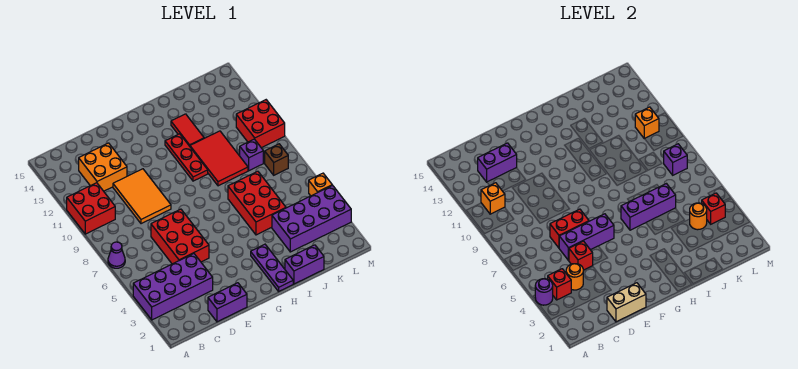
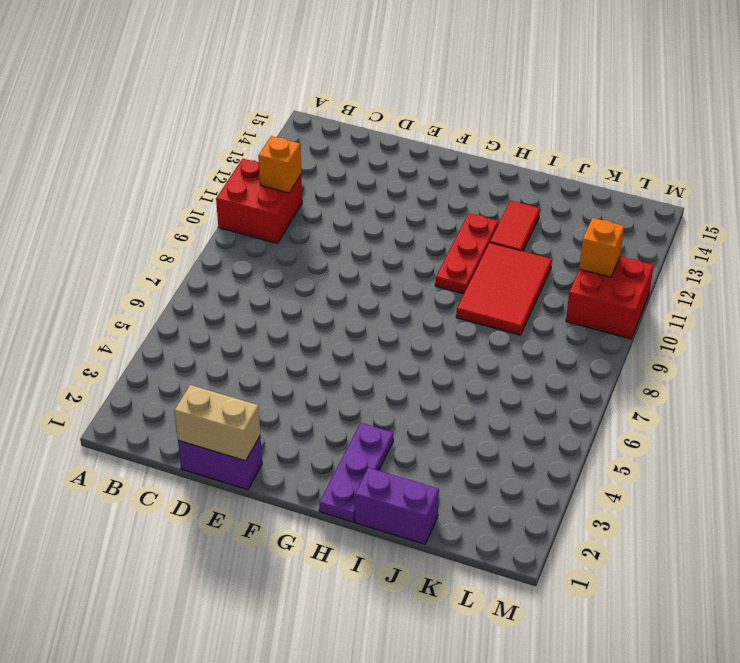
none -> purple 2x4 brick [133,254,213,320]
none -> purple 1x1 cone [108,242,125,268]
none -> orange 2x2 brick [79,143,127,191]
none -> red 2x3 brick [151,209,209,264]

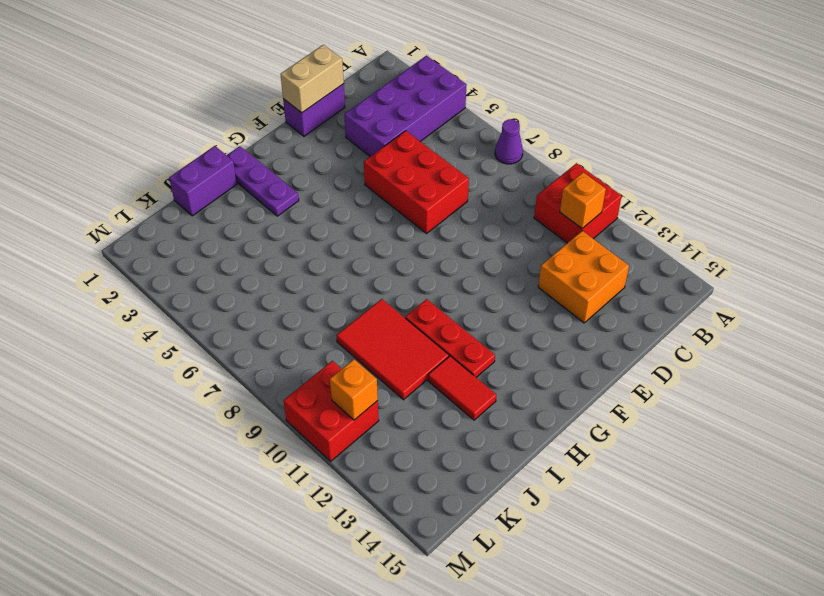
none -> orange 2x3 tile [113,169,171,224]
none -> red 2x3 brick [228,171,286,235]
none -> purple 2x4 brick [272,185,351,252]
none -> purple 1x1 brick [240,139,263,171]

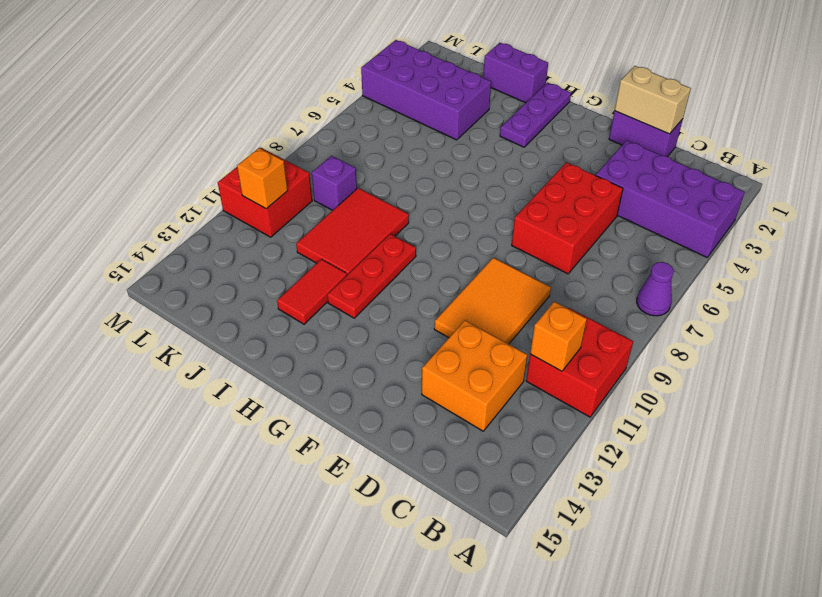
none -> red 2x3 brick [228,171,286,235]
none -> brown 1x1 brick [265,144,288,175]
none -> orange 1x1 brick [309,173,332,196]
none -> purple 1x1 round brick [535,279,553,305]

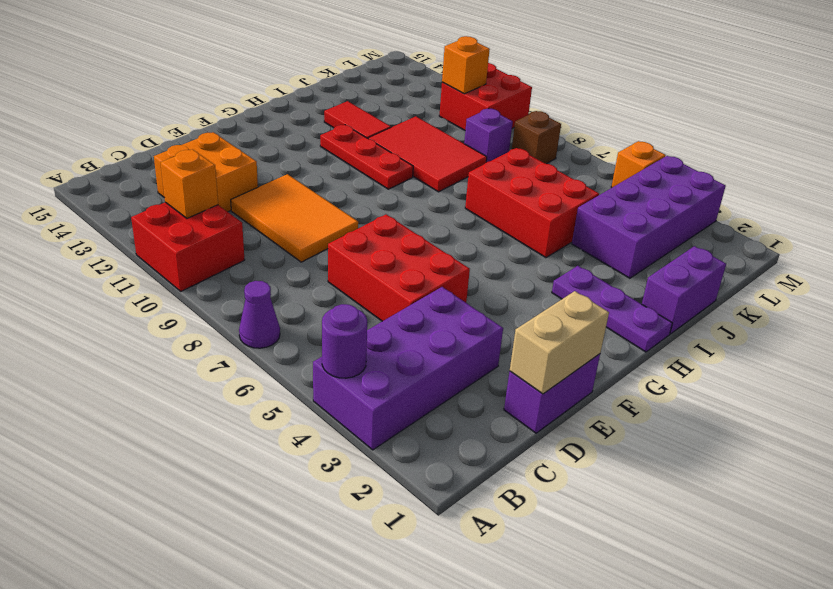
none -> red 1x1 brick [548,269,571,300]
none -> orange 1x1 round brick [566,264,583,290]
none -> purple 1x2 brick [478,143,517,182]
none -> red 1x1 brick [569,241,593,270]

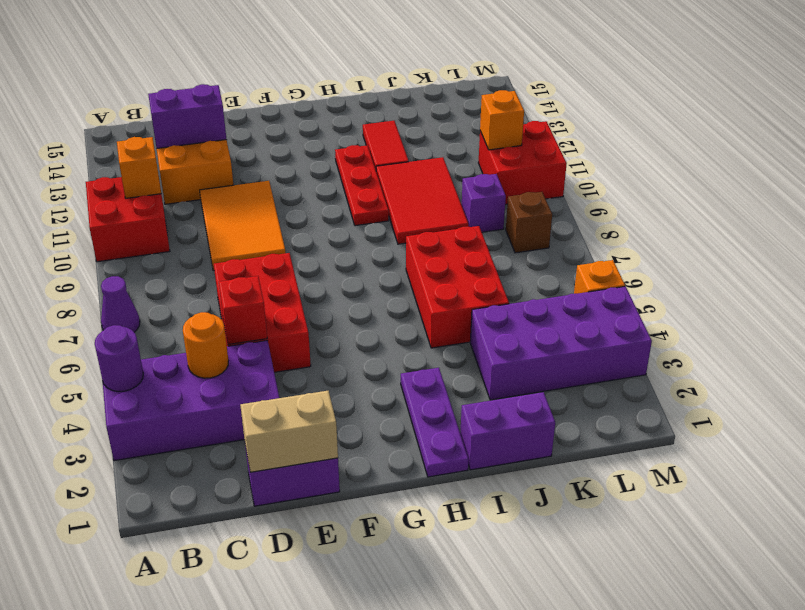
none -> red 1x1 brick [548,269,571,300]
none -> purple 1x3 brick [559,214,614,260]
none -> red 1x2 brick [550,209,589,248]
none -> purple 1x3 brick [621,184,676,230]

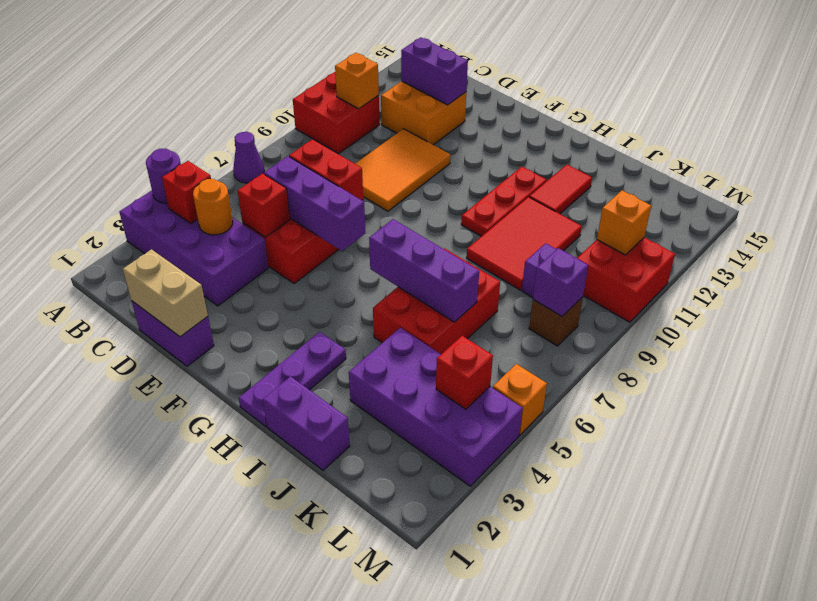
none -> orange 1x1 round brick [690,203,707,230]

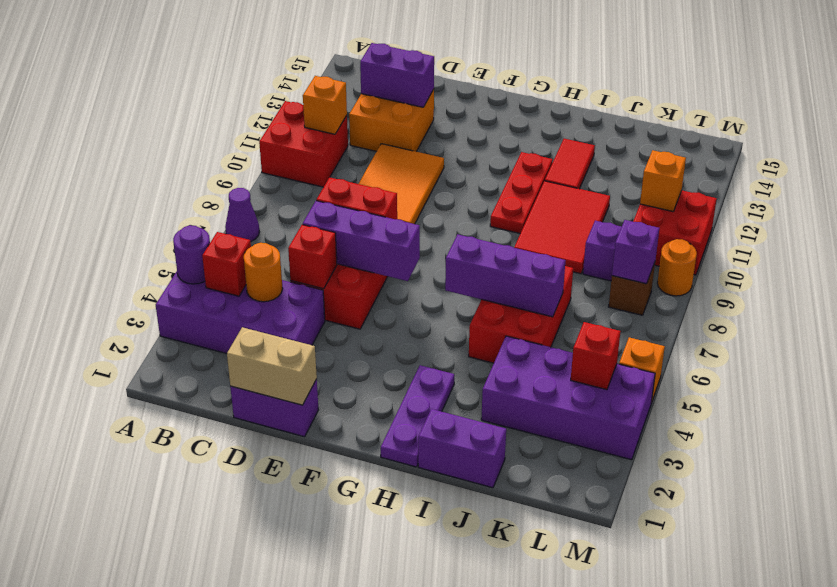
orange 1x1 round brick [657,239,697,296] -> orange 1x1 round brick moved to [690,203,707,230]

